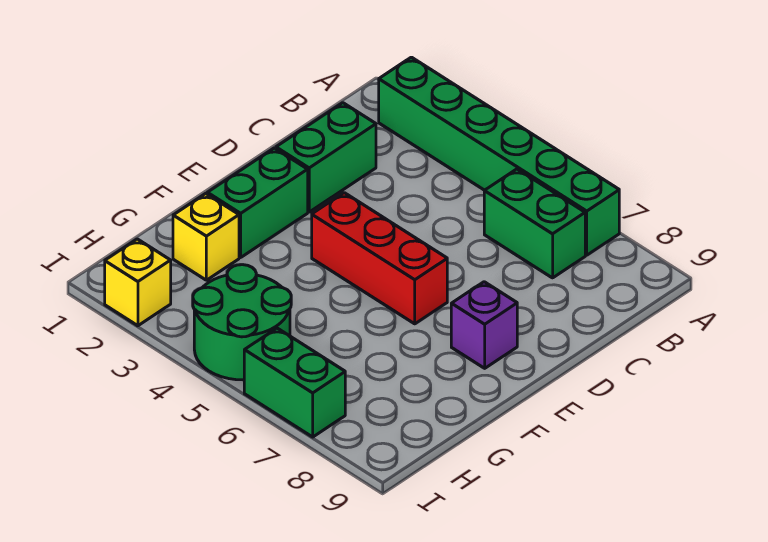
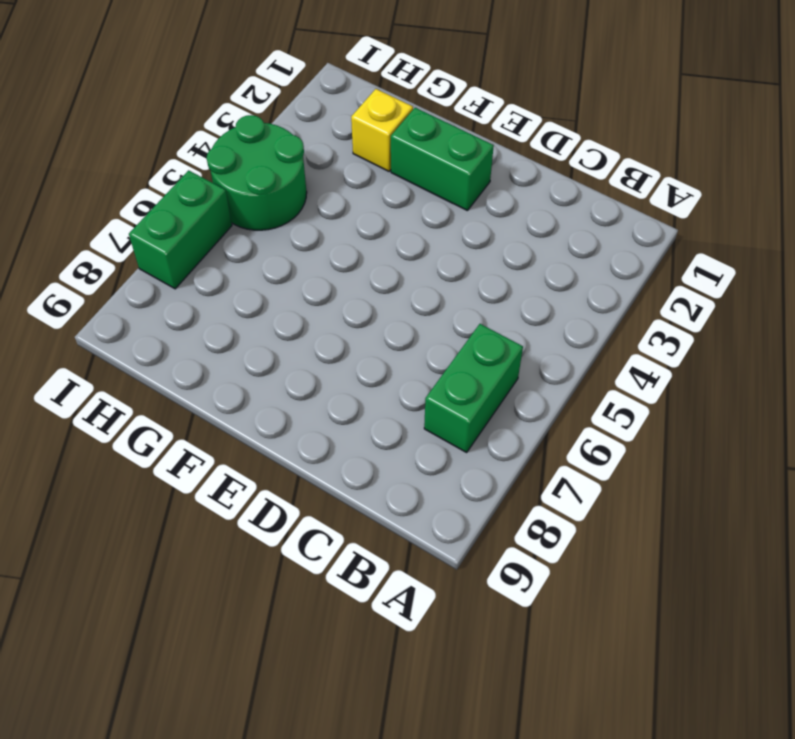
none -> green 1x6 brick [379,57,619,255]
none -> green 1x2 brick [276,103,376,212]

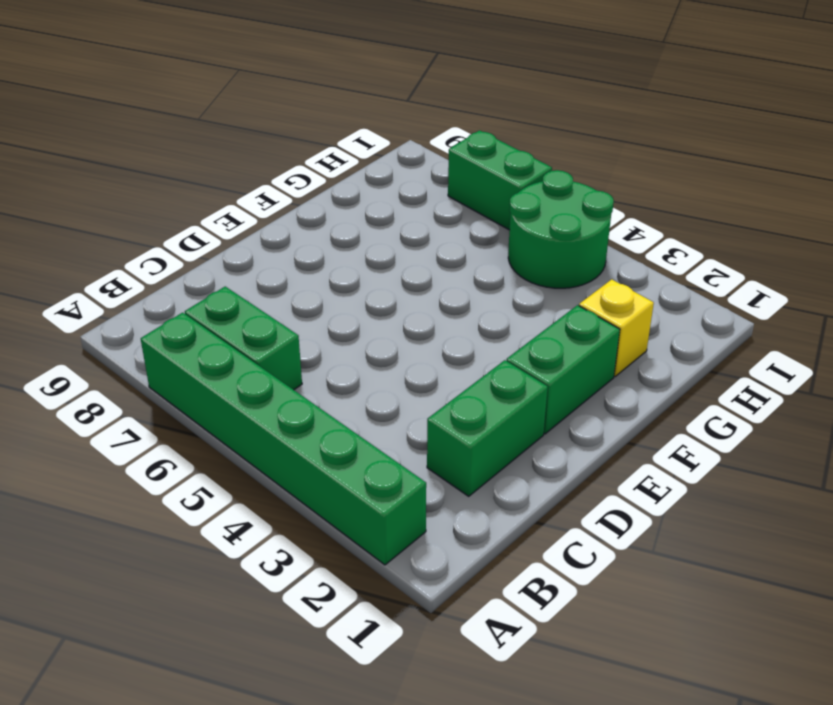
none -> red 1x3 brick [312,193,447,324]
none -> purple 1x1 brick [451,282,517,368]

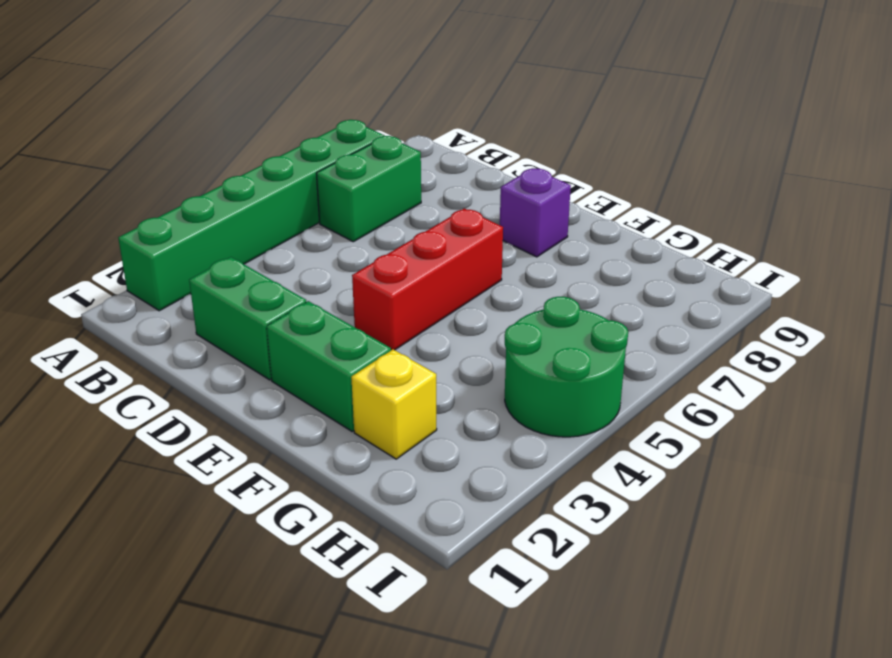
none -> yellow 1x1 brick [105,239,171,326]
none -> green 1x2 brick [244,328,345,437]

